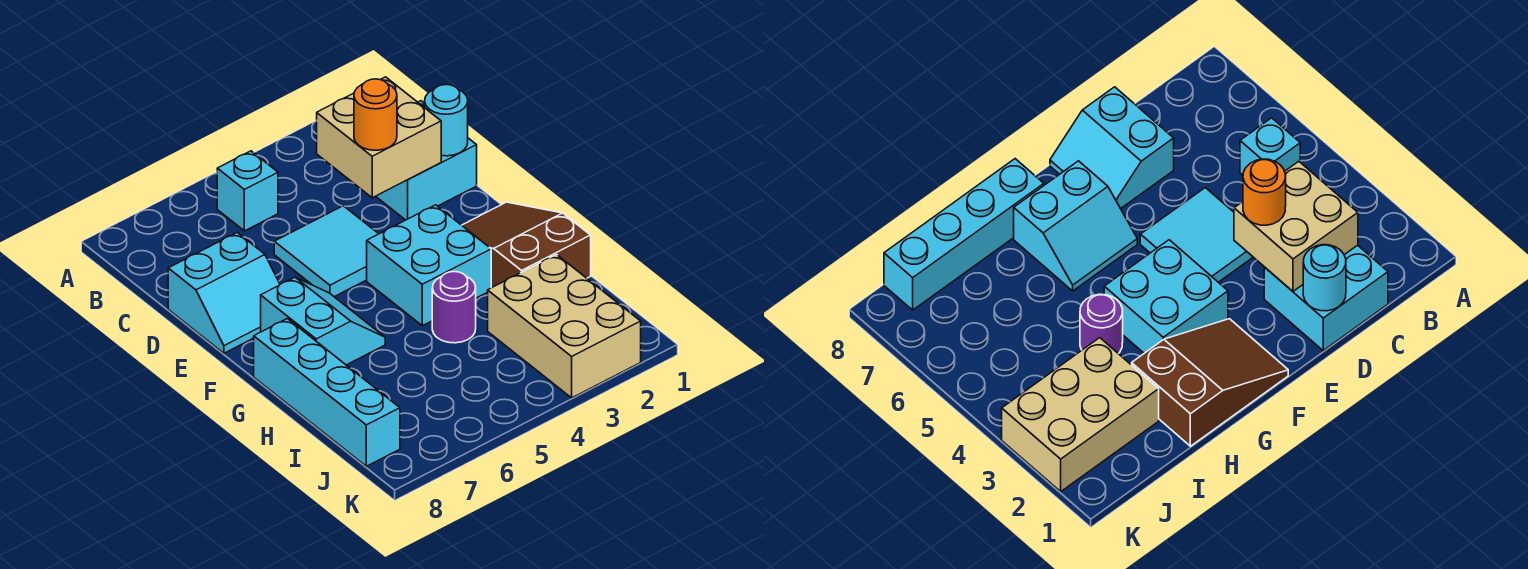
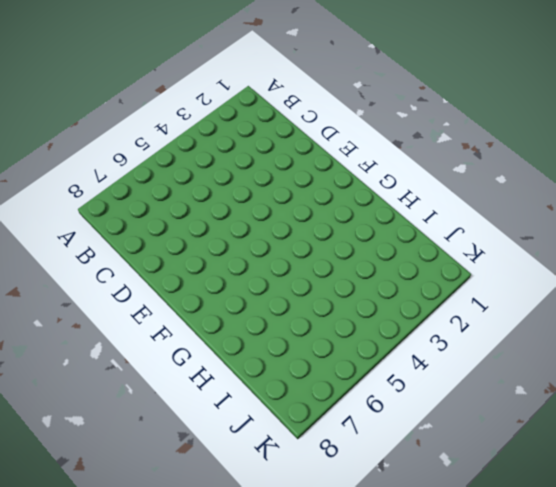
none -> cyan 1x1 brick [217,151,278,231]
none -> cyan 2x2 brick [376,101,477,220]
none -> cyan 2x2 tile [274,206,378,297]

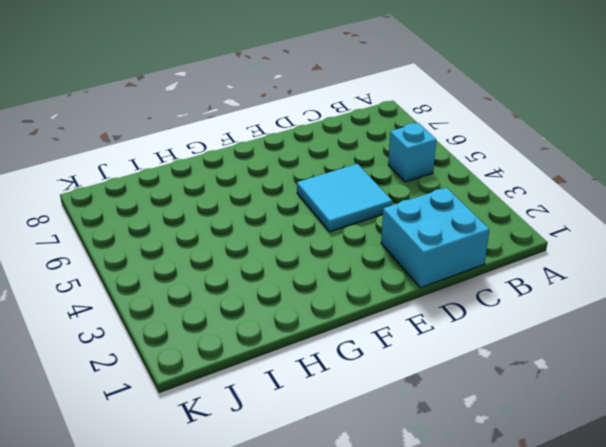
none -> cyan 2x2 slope [168,233,280,353]
none -> brown 2x3 slope [462,202,591,288]
none -> cyan 2x2 brick [367,205,491,326]

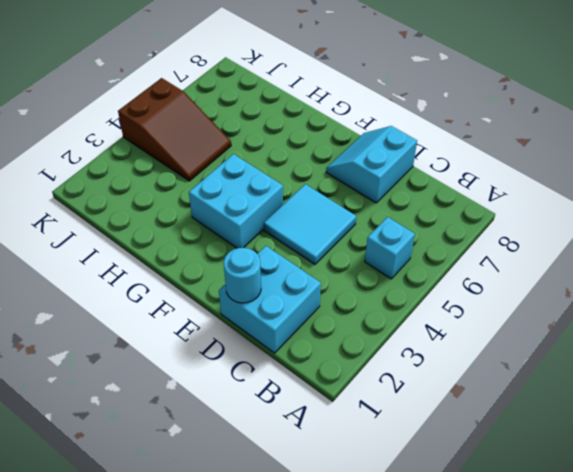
brown 2x3 slope [118,78,231,181] -> brown 2x3 slope moved to [462,202,591,288]
none -> cyan 2x2 slope [261,277,385,365]
none -> cyan 1x4 brick [254,319,400,466]
none -> purple 1x1 round brick [432,272,476,343]

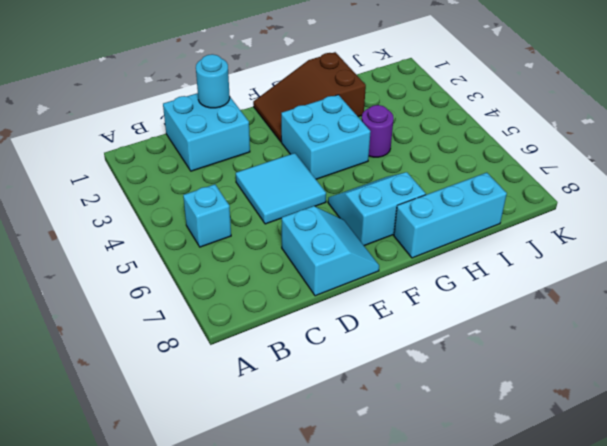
cyan 1x3 brick [394,173,507,258] -> cyan 1x4 brick [254,319,400,466]
none -> tan 2x3 brick [488,255,641,398]
none -> tan 2x2 brick [317,77,441,198]
none -> orange 1x1 round brick [354,79,397,150]

